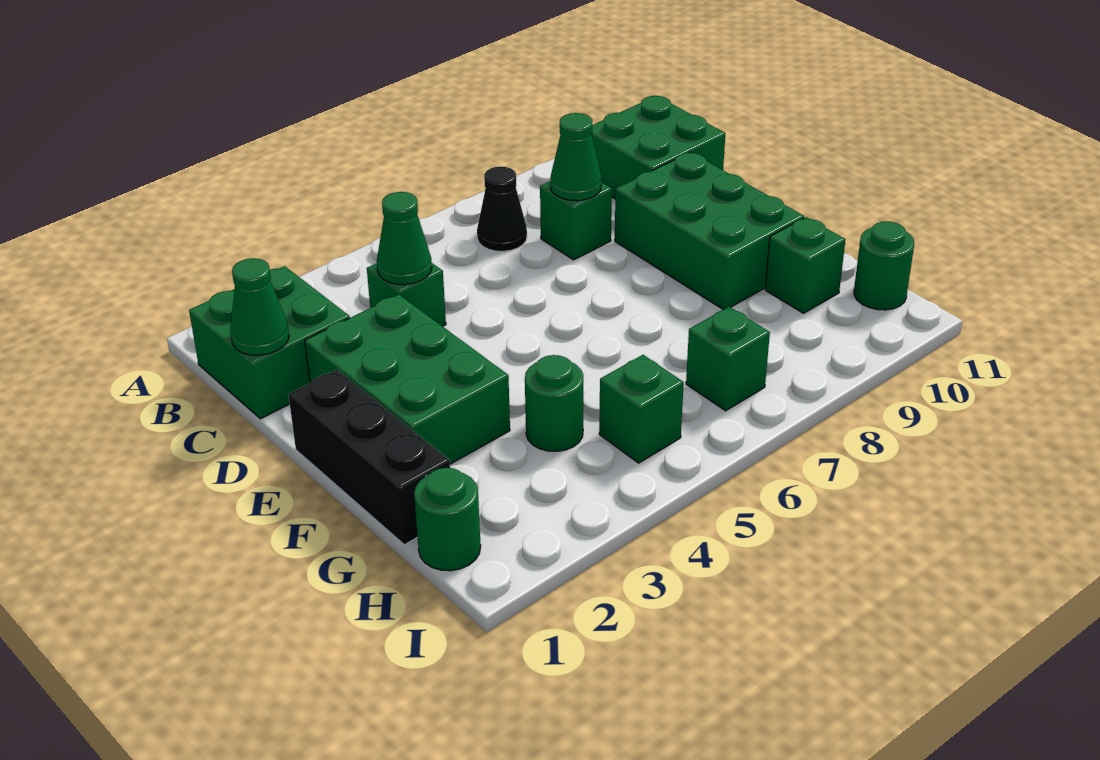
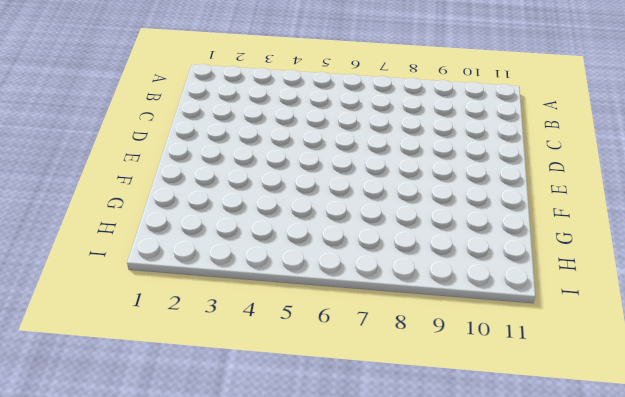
none -> green 2x2 brick [189,266,350,419]
none -> black 1x1 cone [477,167,527,251]
none -> green 2x2 brick [592,96,725,199]

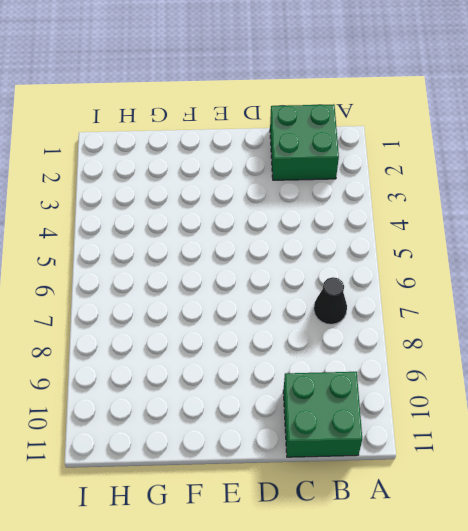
none -> green 1x1 brick [367,263,446,326]
none -> green 1x1 brick [540,182,612,260]
none -> green 2x3 brick [305,294,510,464]

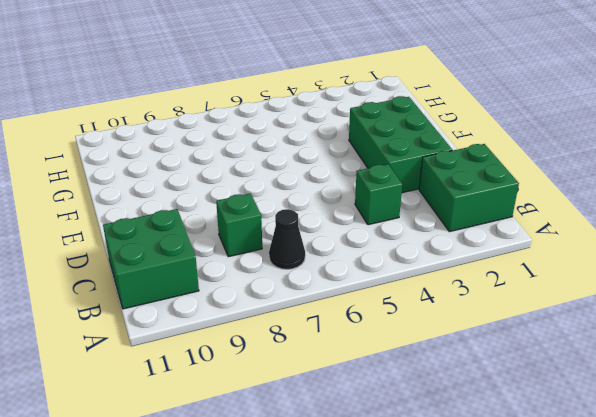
none -> green 2x3 brick [615,152,804,310]
none -> black 1x3 brick [288,370,450,545]
none -> green 1x1 round brick [525,355,583,451]

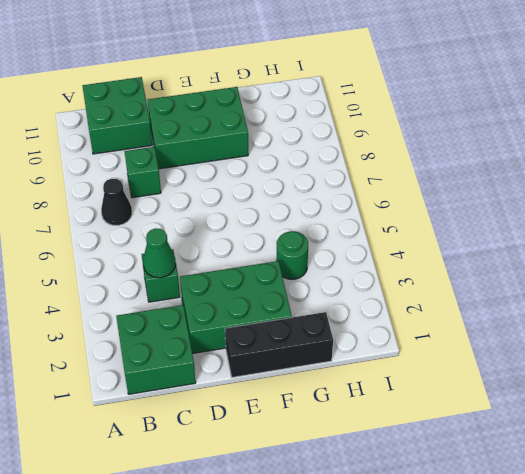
none -> green 1x1 brick [765,217,846,313]
none -> green 1x1 round brick [414,468,481,571]
none -> green 1x1 brick [599,355,684,463]

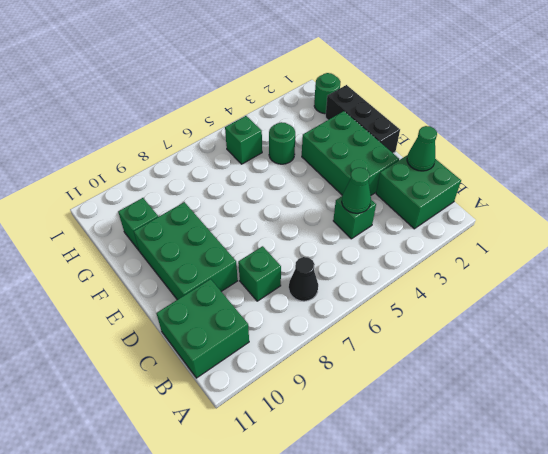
none -> green 1x1 brick [686,307,770,411]
none -> green 1x1 round brick [854,221,914,310]
none -> green 1x1 cone [550,113,601,201]

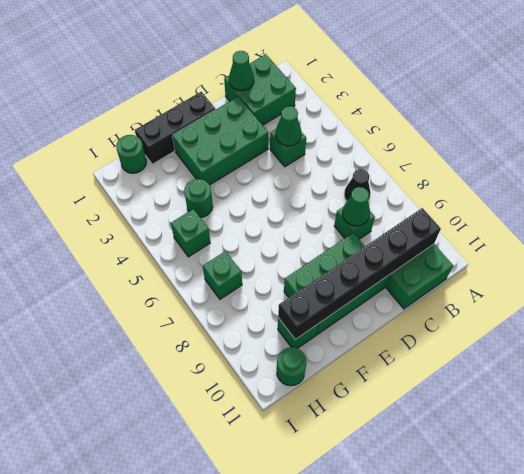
black 1x6 brick [278,208,441,340] -> none

